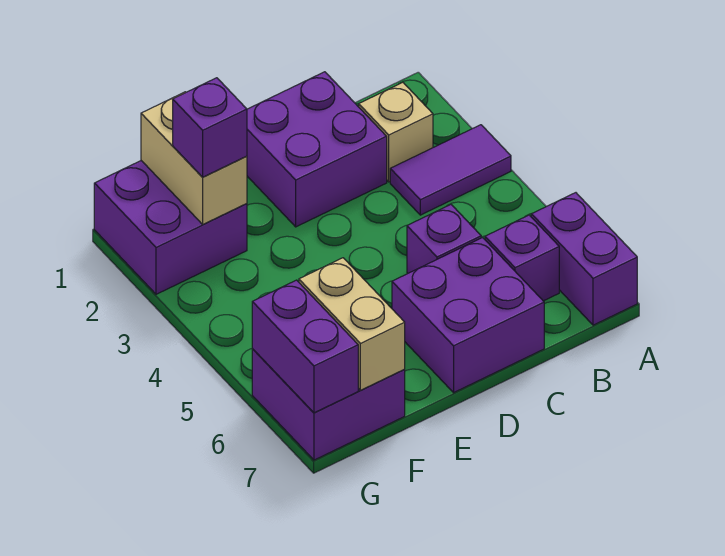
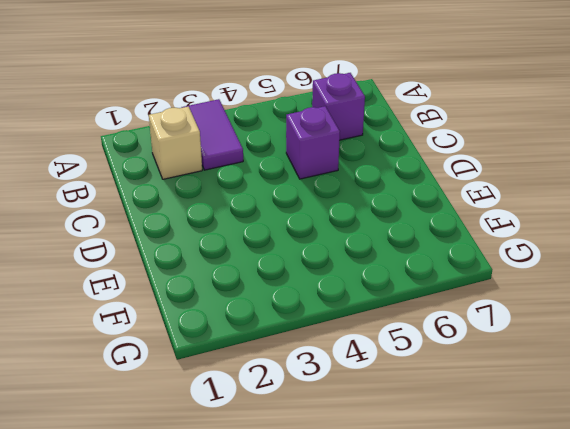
none -> purple 1x2 brick [531,193,637,325]
none -> purple 2x2 brick [247,72,387,227]
none -> purple 2x2 brick [392,238,544,393]

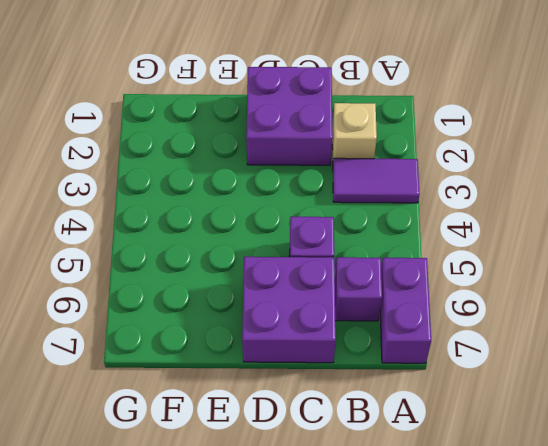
none -> purple 2x2 brick [94,161,247,294]
none -> purple 2x2 brick [252,349,405,460]
none -> tan 1x2 brick [141,92,247,225]

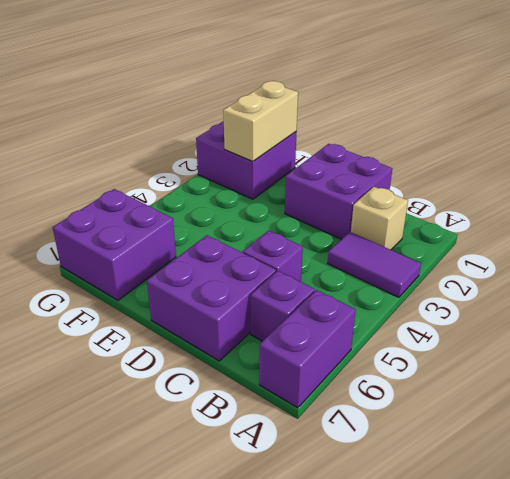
none -> tan 1x2 brick [299,258,405,390]
none -> purple 1x2 brick [252,280,358,413]
none -> purple 1x1 brick [173,78,247,177]

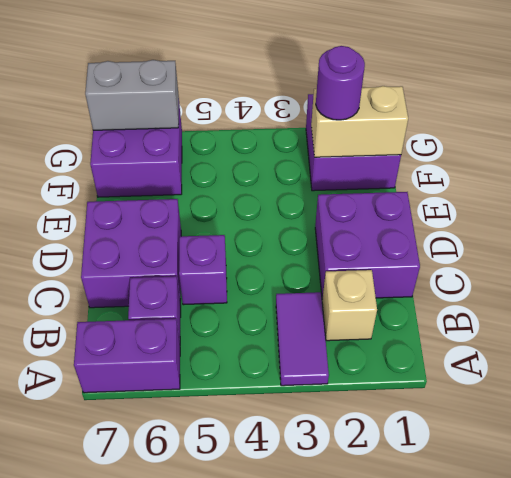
purple 1x1 round brick [316,46,365,120] -> purple 1x1 brick [173,78,247,177]
grey 1x2 brick [85,60,179,130] -> purple 1x2 brick [252,280,358,413]
none -> tan 1x2 brick [299,258,405,390]

